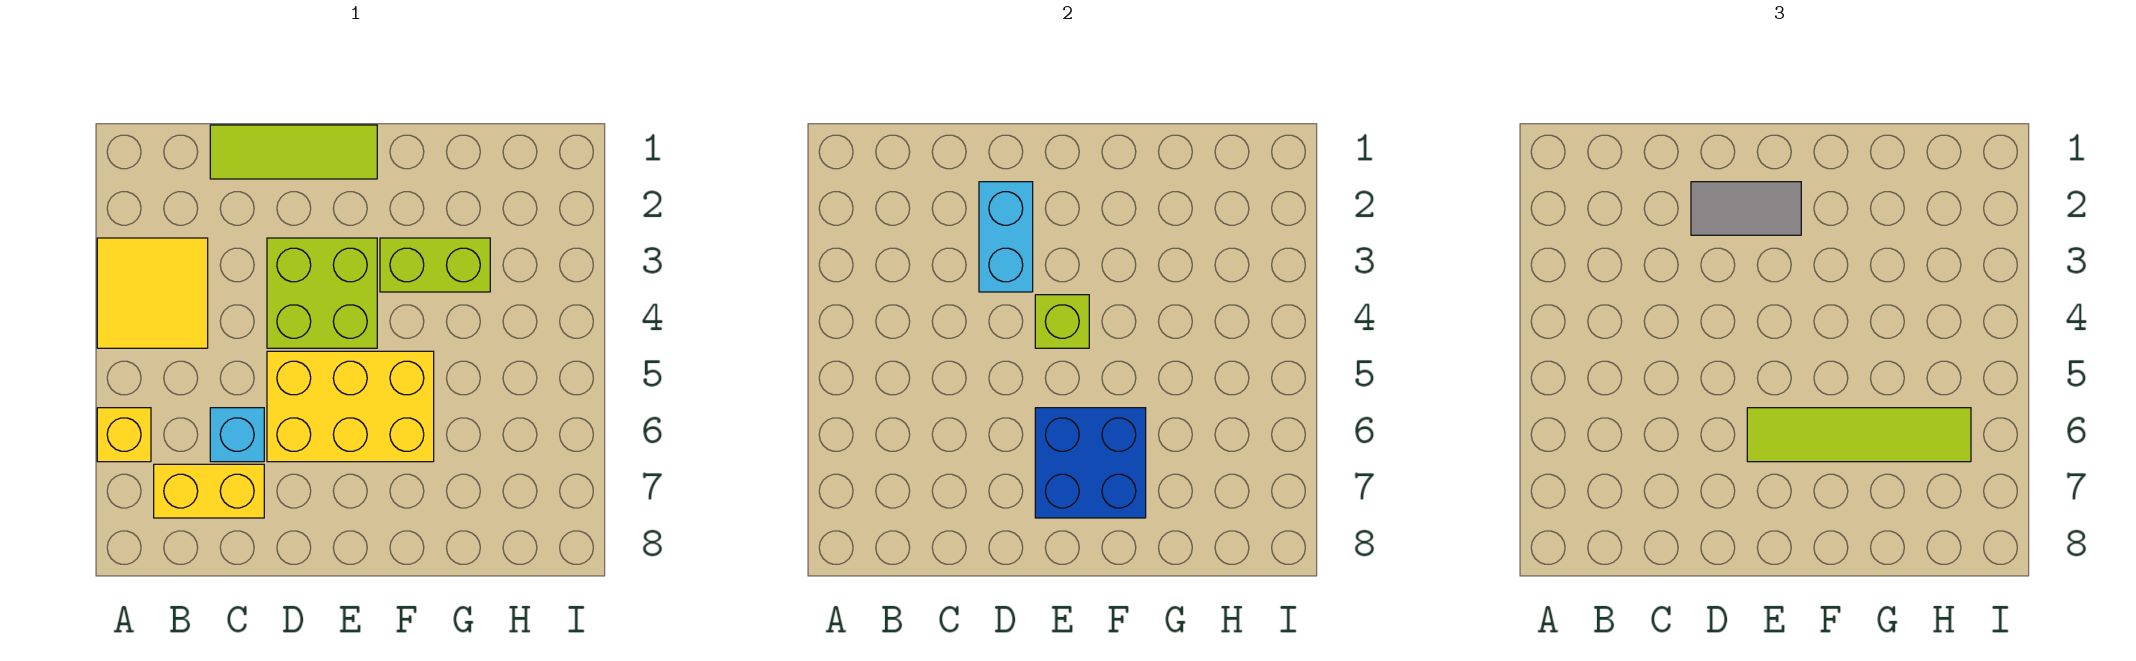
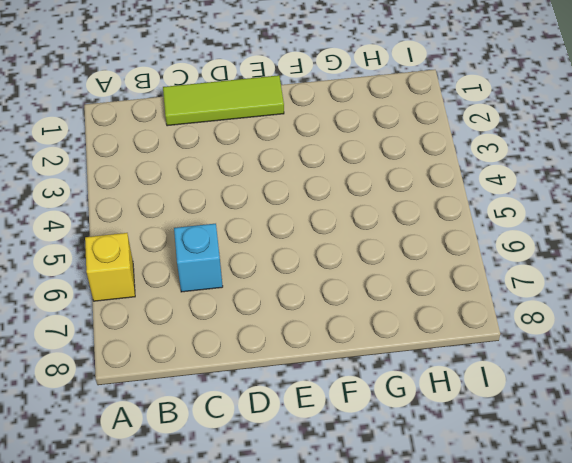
none -> yellow 2x2 tile [97,238,208,348]
none -> yellow 1x2 brick [154,464,264,518]
none -> lime 2x2 brick [267,238,377,348]

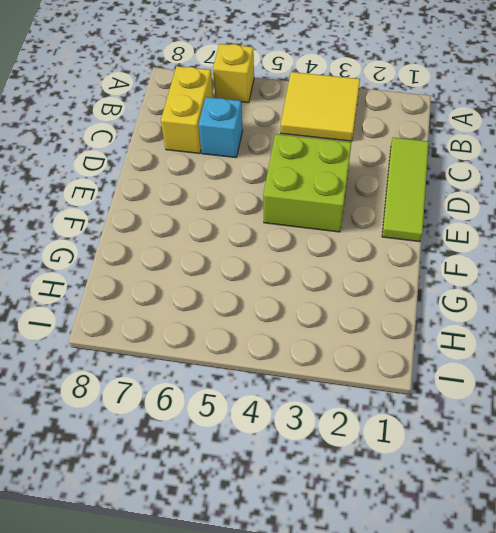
none -> yellow 2x3 brick [267,351,434,462]
none -> lime 1x2 brick [380,238,490,292]
none -> cyan 1x2 brick [979,182,1033,292]

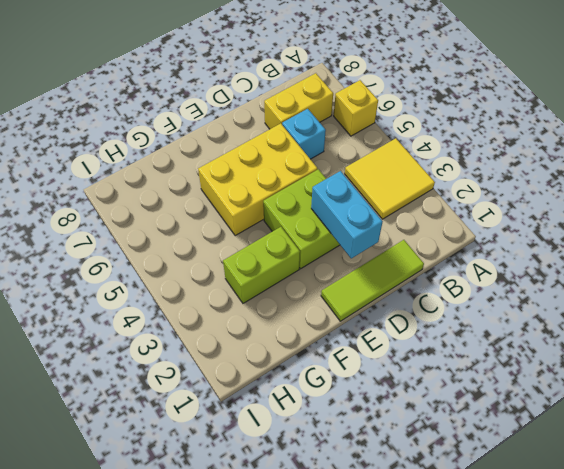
none -> lime 1x1 brick [1035,295,1089,348]
none -> blue 2x2 brick [1035,408,1146,518]
none -> grey 1x2 tile [1691,182,1801,235]

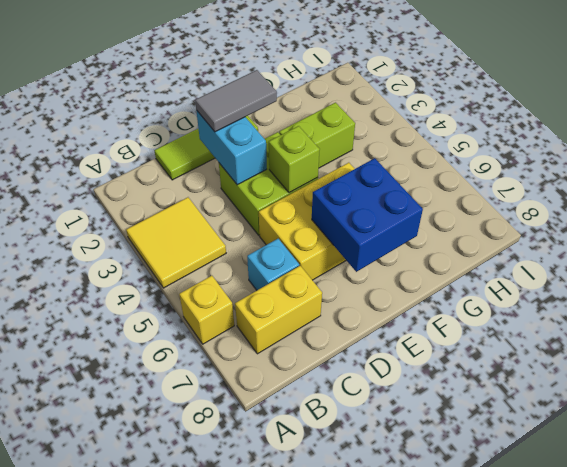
none -> lime 1x4 tile [1747,408,1971,462]

